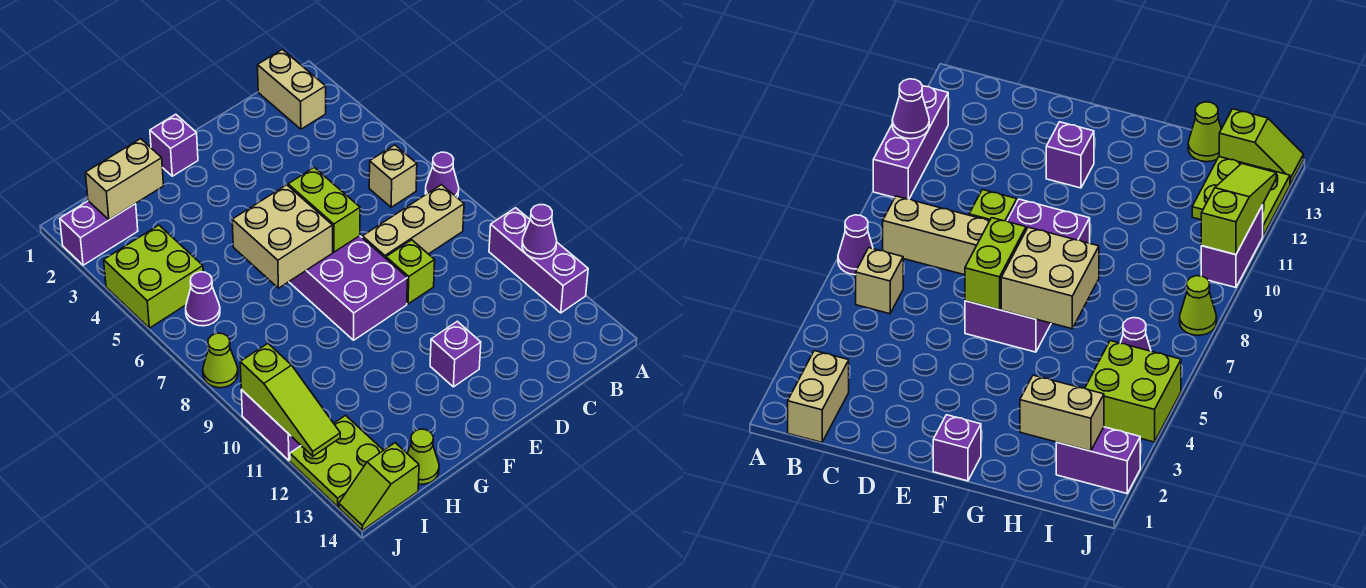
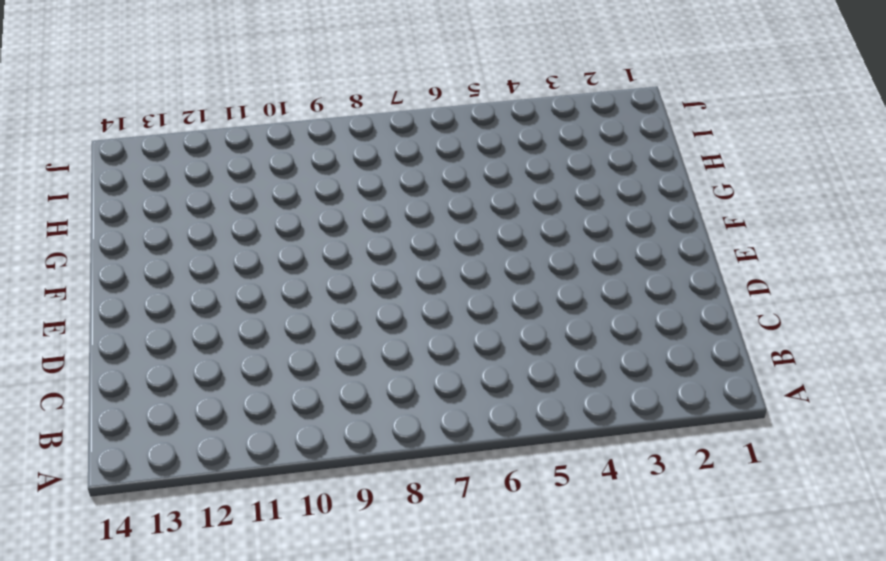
none -> purple 1x1 cone [425,152,459,197]
none -> purple 1x3 brick [489,208,588,313]
none -> tan 1x2 brick [257,50,326,129]

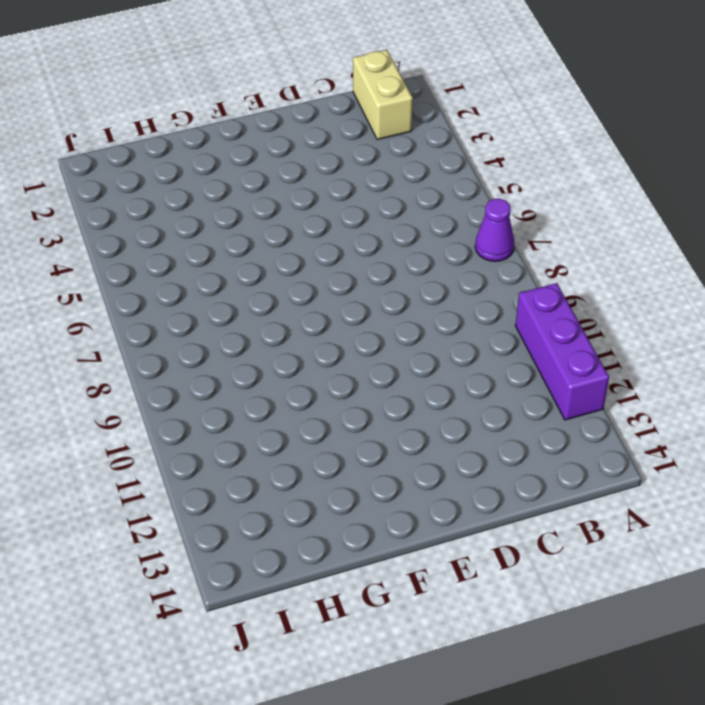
none -> tan 1x1 brick [369,145,417,207]
none -> tan 1x3 brick [362,185,464,258]
none -> lime 1x1 brick [386,240,435,304]

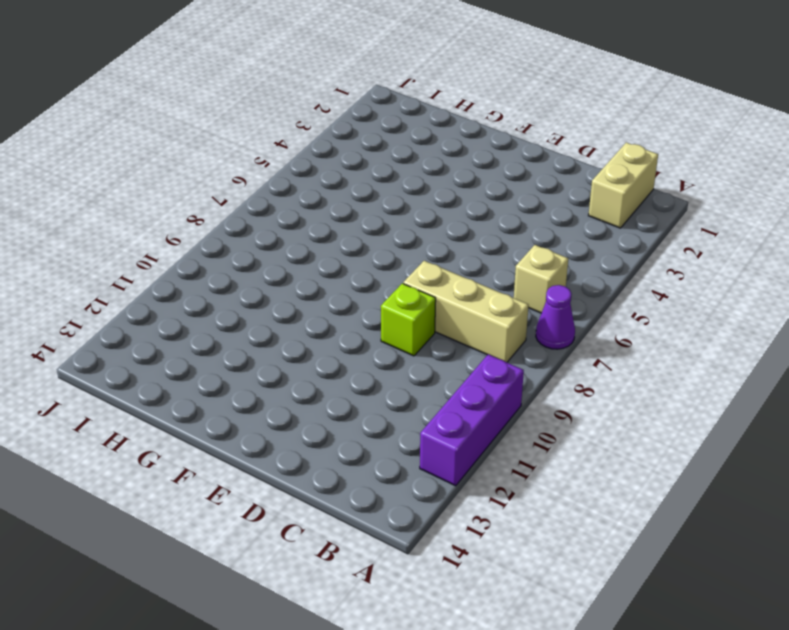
none -> purple 2x4 brick [289,236,407,340]
none -> purple 1x1 brick [430,321,481,387]
none -> purple 1x1 brick [150,114,198,176]

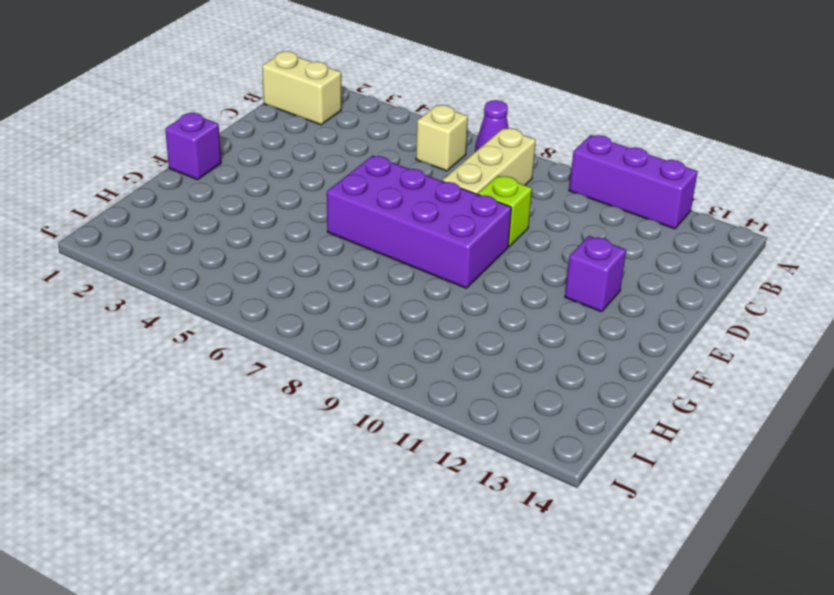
none -> lime 1x1 cone [407,429,439,484]
none -> purple 1x2 brick [60,201,138,265]
none -> lime 2x2 brick [104,225,203,328]

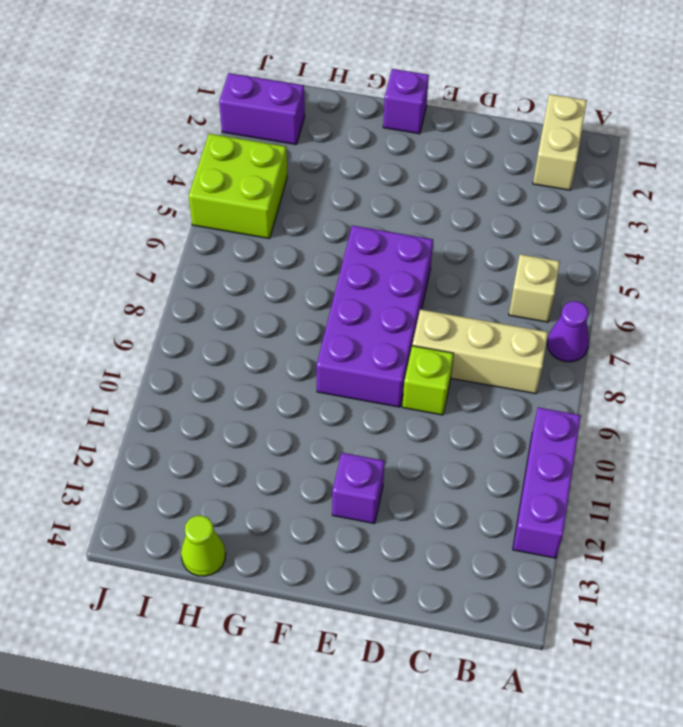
none -> purple 1x1 cone [186,272,220,326]
none -> lime 2x2 plate [290,415,383,507]
none -> lime 1x2 slope [339,443,419,530]

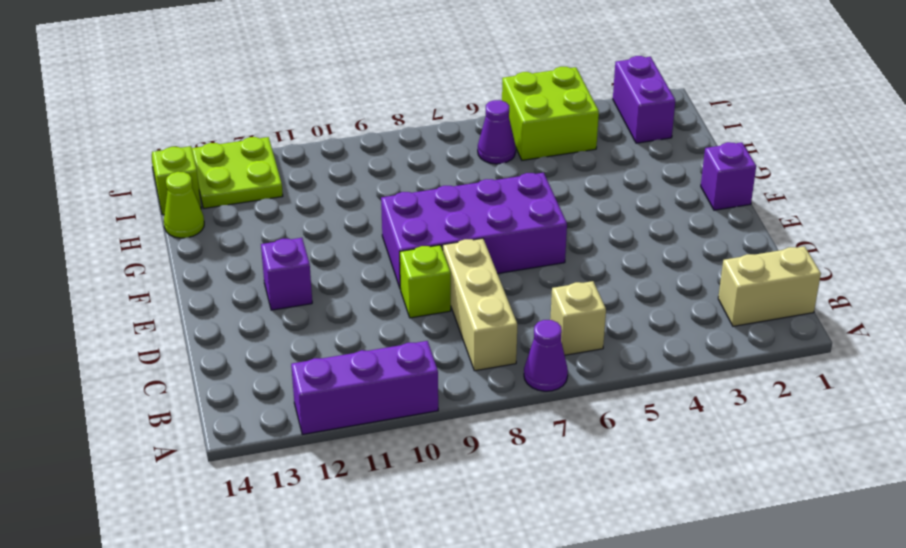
none -> lime 1x1 cone [203,333,238,388]
none -> purple 1x2 brick [241,390,301,460]
none -> purple 1x1 cone [522,205,557,259]

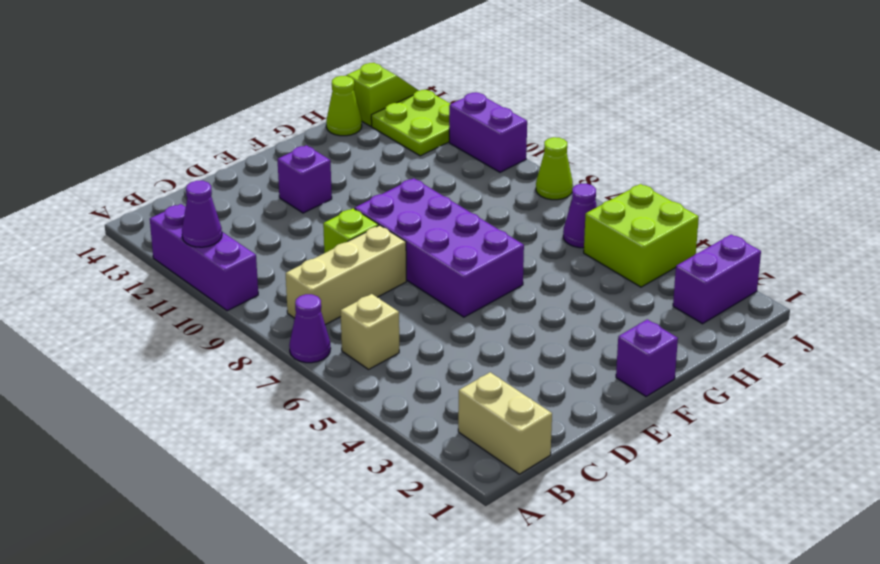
none -> lime 1x2 brick [288,167,360,252]
none -> tan 2x2 brick [232,185,333,288]
none -> tan 1x2 brick [85,139,164,220]

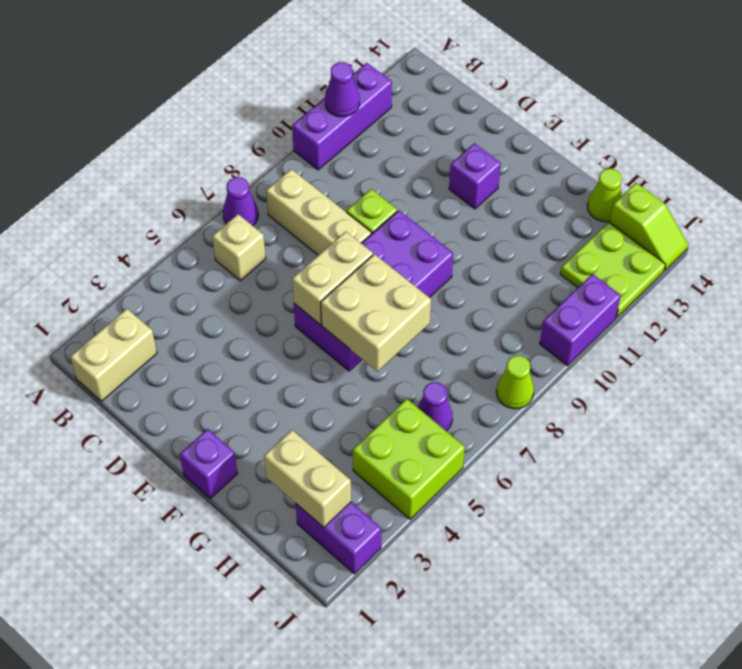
tan 1x2 brick [292,231,373,324] -> lime 1x2 brick [288,167,360,252]
none -> lime 1x3 slope [240,344,340,456]

